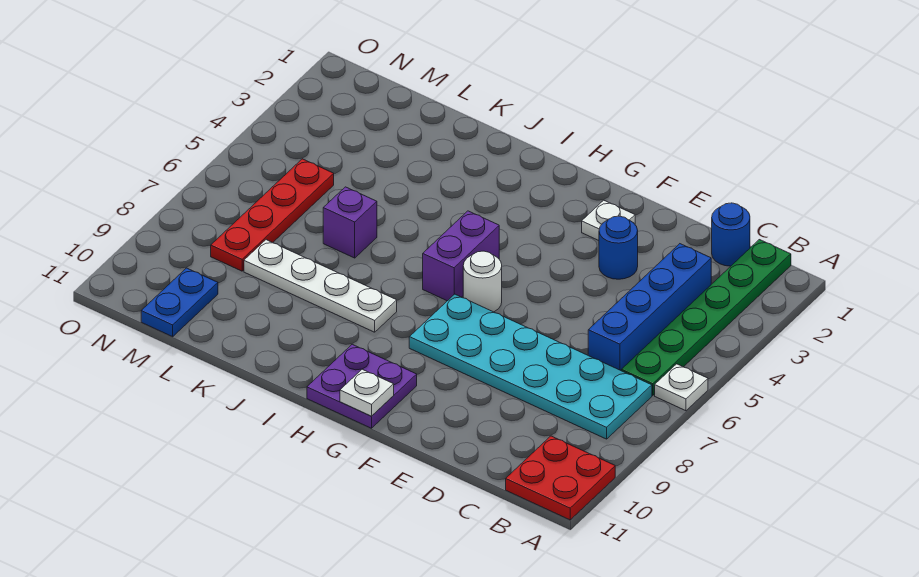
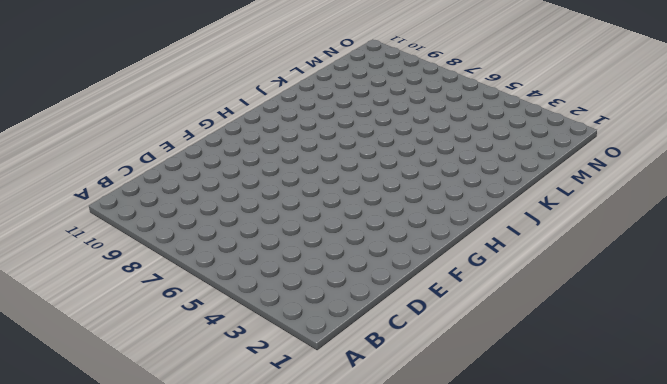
none -> white 1x1 plate [655,364,708,411]
none -> red 2x2 plate [506,436,615,520]
none -> green 1x6 plate [621,240,791,395]

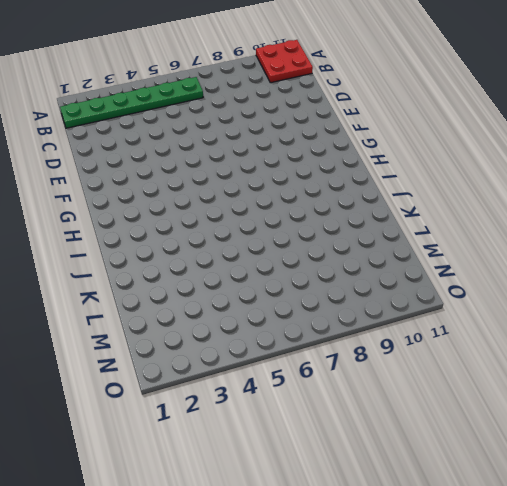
none -> white 1x1 plate [655,364,708,411]
none -> cyan 2x6 plate [409,294,652,439]
none -> blue 1x1 round brick [712,203,750,266]

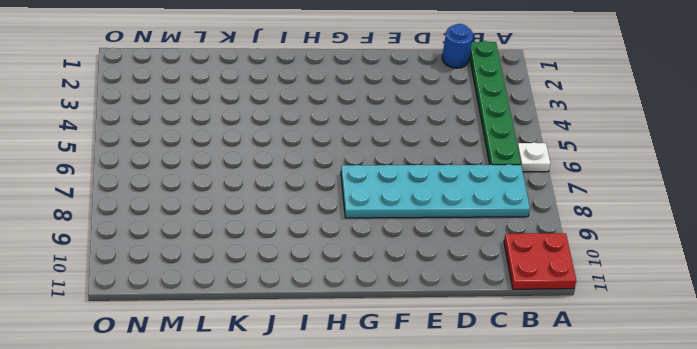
none -> blue 1x4 brick [588,244,711,370]
none -> blue 1x1 round brick [599,216,638,279]
none -> white 1x1 plate [582,200,635,241]

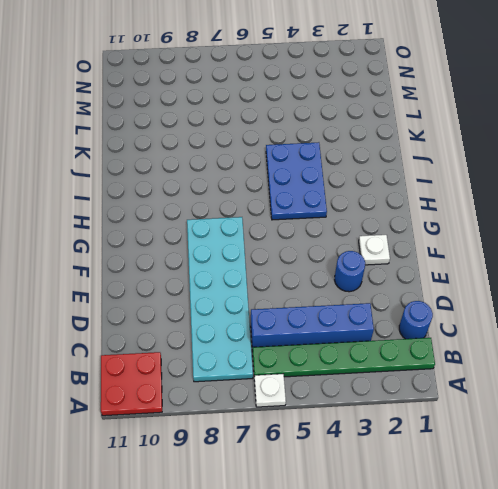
blue 2x3 plate [266,142,327,220] -> purple 1x2 brick [423,211,499,301]
none -> white 1x1 round brick [463,251,502,312]
none -> purple 2x2 plate [307,344,417,428]
none -> white 1x4 plate [244,240,397,332]

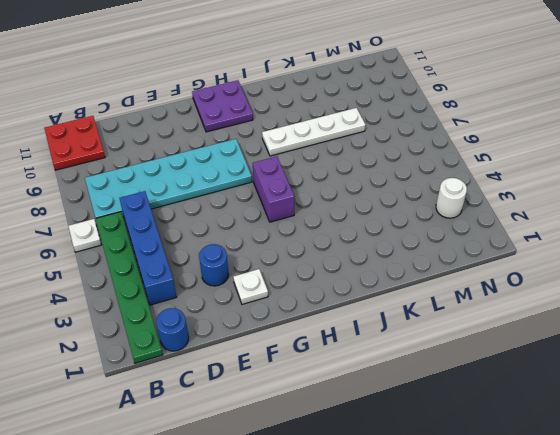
white 1x1 round brick [436,178,467,218] -> white 1x1 round brick moved to [463,251,502,312]
none -> purple 1x1 brick [323,187,377,258]
none -> red 1x4 plate [211,159,334,271]
none -> blue 1x2 plate [141,268,218,337]

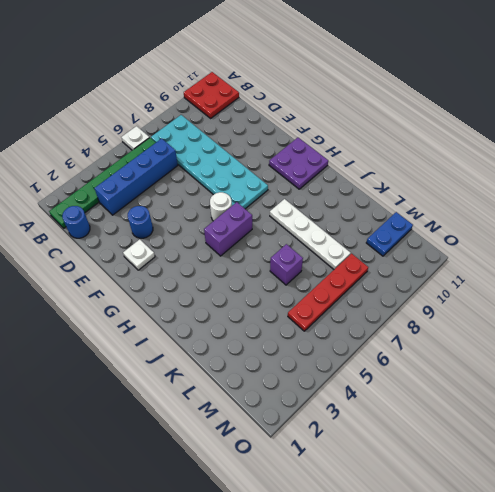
none -> white 1x1 plate [340,369,394,416]

